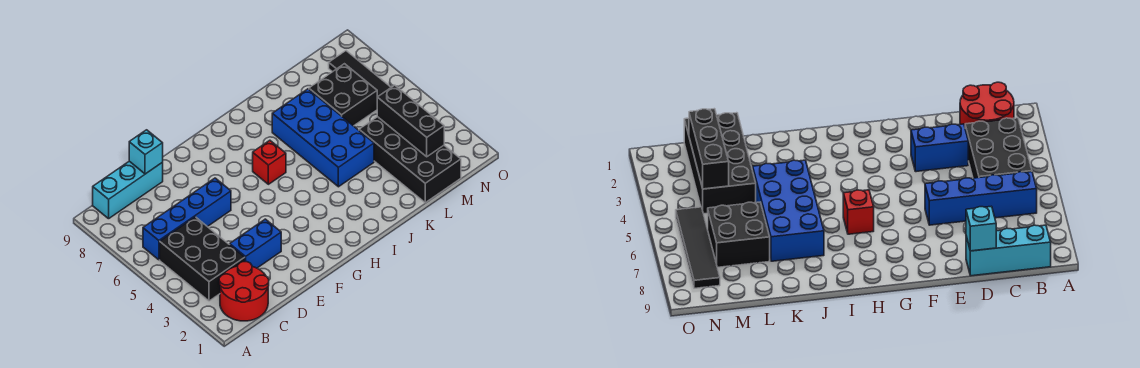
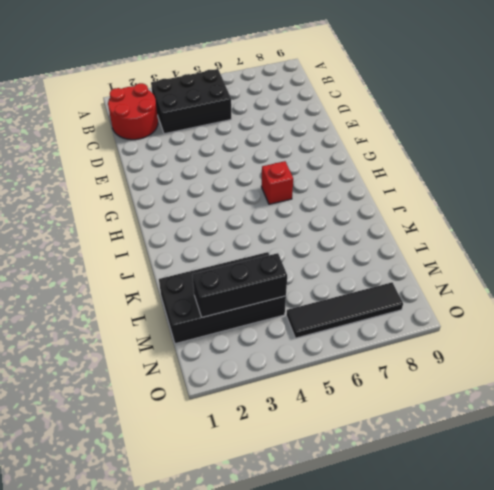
none -> blue 1x4 brick [143,178,231,260]
none -> cyan 1x3 brick [93,161,163,219]
none -> blue 1x2 brick [230,219,281,268]

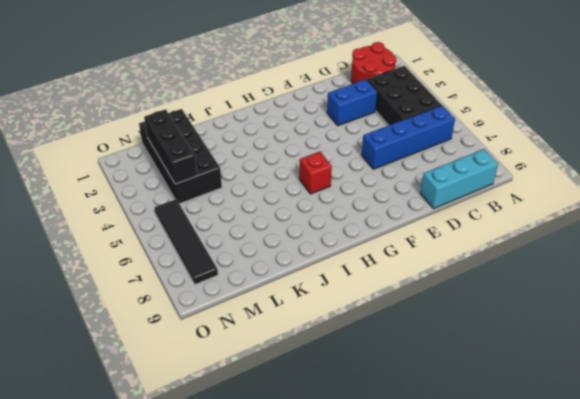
none -> blue 2x4 brick [272,89,374,187]
none -> black 2x2 brick [309,64,377,126]
none -> cyan 1x1 brick [129,130,163,174]

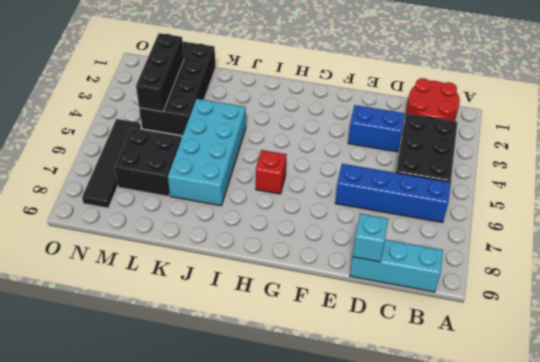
cyan 2x4 brick [168,99,246,206] -> blue 2x4 brick [272,89,374,187]

